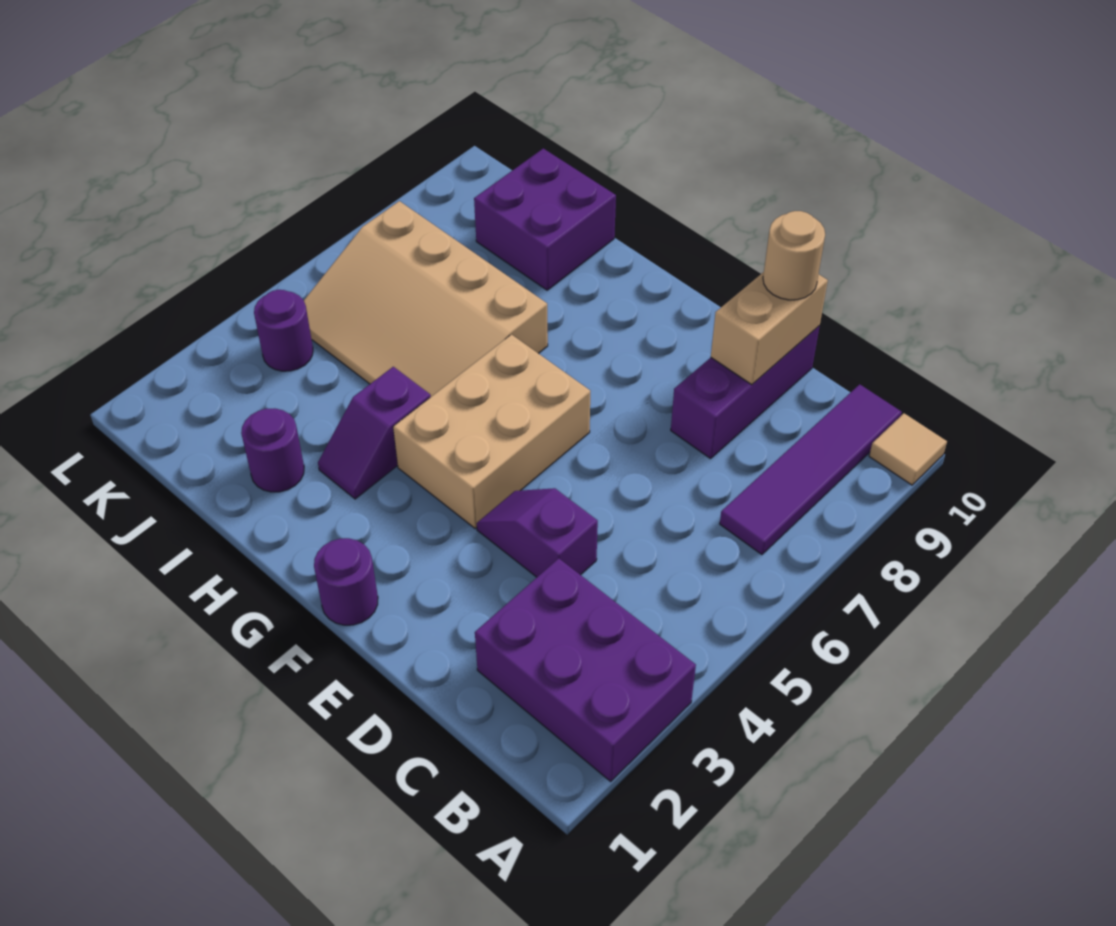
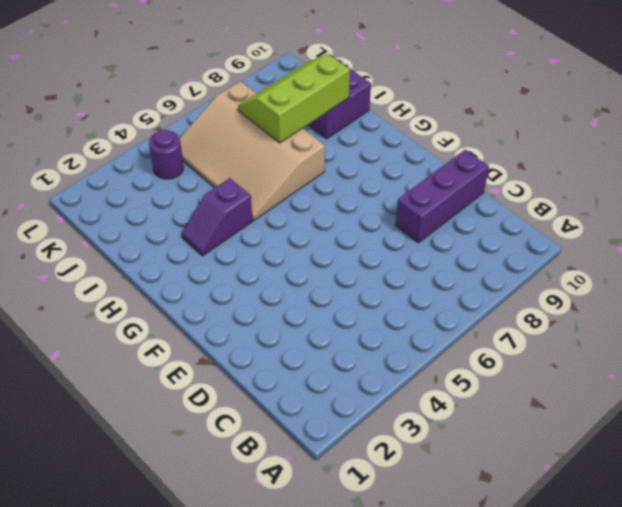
lime 2x3 slope [238,54,350,143] -> none
none -> purple 2x3 brick [475,558,696,781]
none -> tan 1x1 tile [869,413,947,485]
none -> purple 1x4 tile [720,384,902,555]

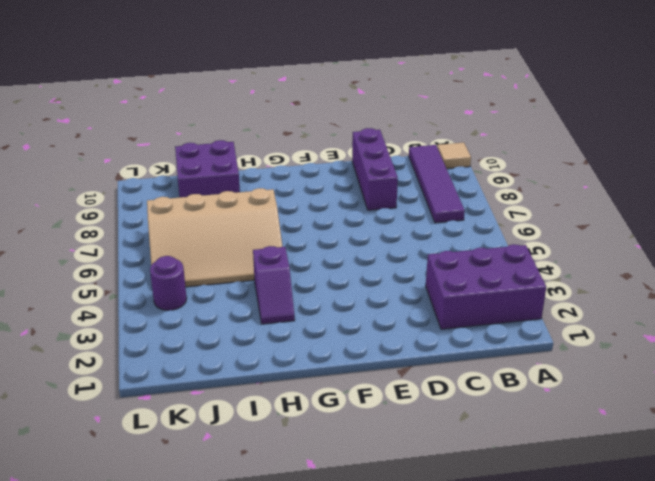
none -> purple 1x2 slope [477,488,598,577]
none -> purple 1x1 round brick [314,538,378,625]
none -> tan 2x3 brick [393,334,590,529]

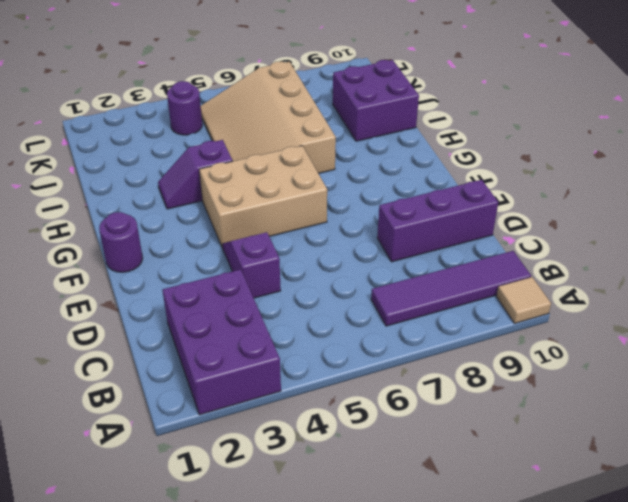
none -> purple 1x1 round brick [241,408,304,492]
none -> tan 1x2 brick [711,272,828,385]
none -> tan 1x1 round brick [763,211,825,300]

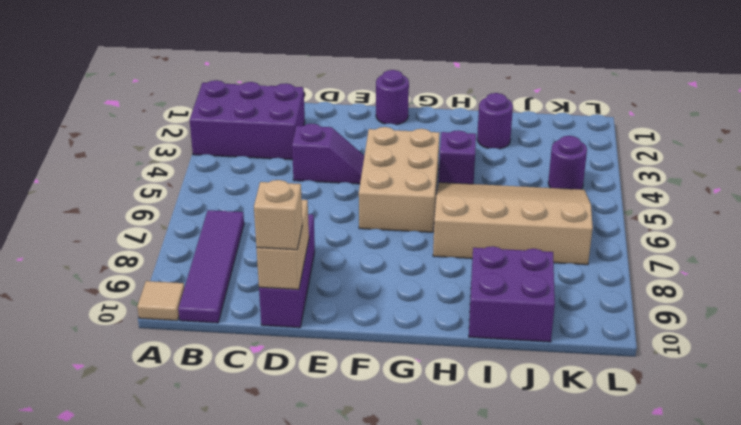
tan 1x1 brick [254,180,302,250] -> tan 1x1 round brick [763,211,825,300]

